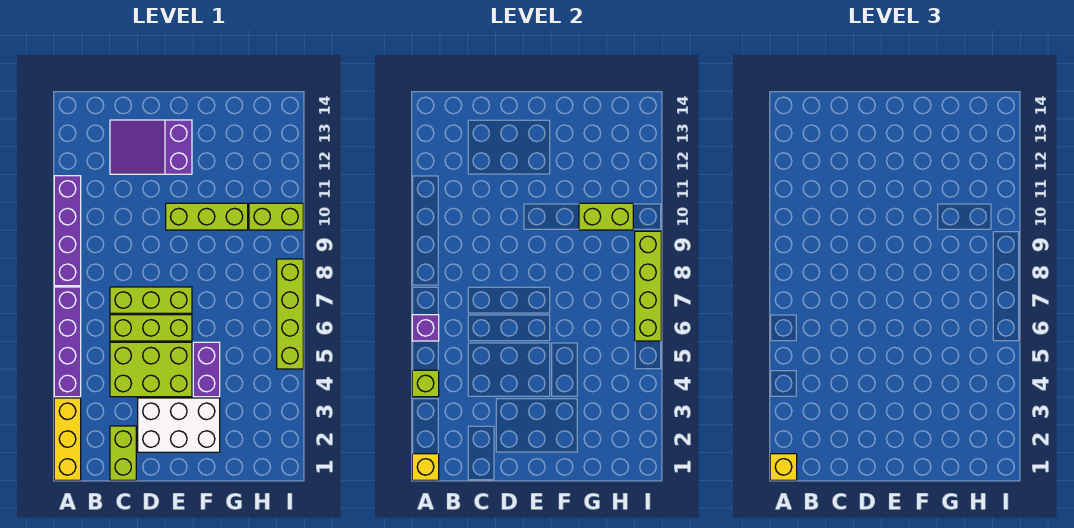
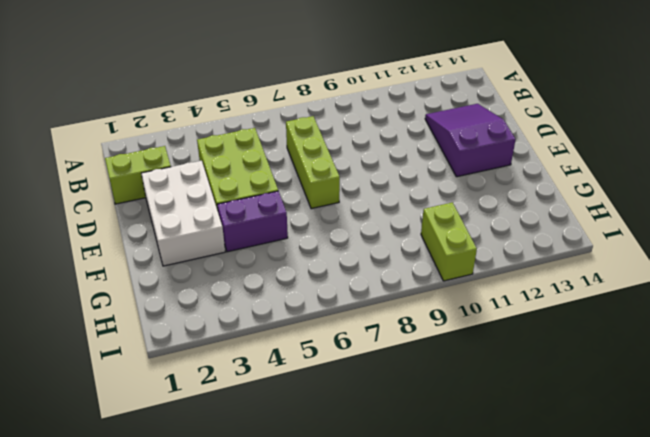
none -> yellow 1x3 brick [54,398,81,480]
none -> purple 1x4 brick [54,287,81,397]
none -> purple 1x4 brick [54,176,81,286]

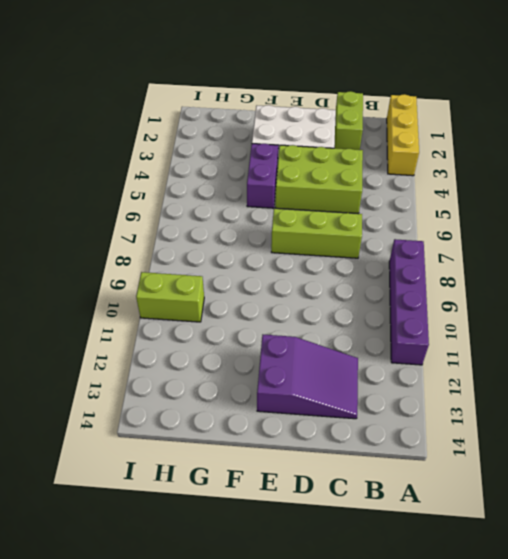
none -> purple 1x4 brick [54,287,81,397]
none -> lime 1x3 brick [110,315,192,341]
none -> lime 1x3 brick [166,203,248,230]

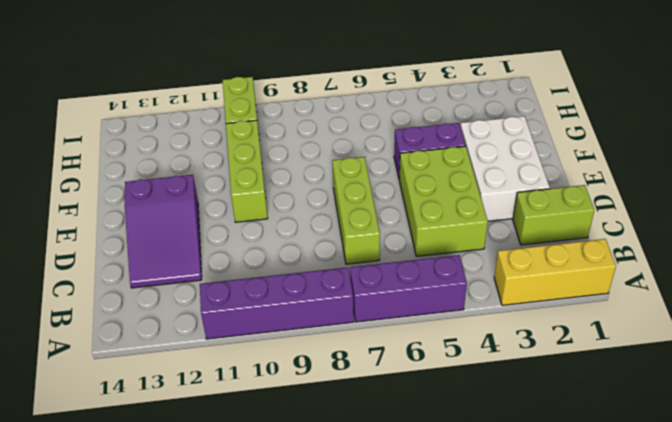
purple 1x3 brick [350,255,467,322] -> purple 1x4 brick [54,287,81,397]
none -> lime 1x3 brick [110,315,192,341]
none -> lime 1x4 brick [277,259,303,369]
none -> yellow 1x1 brick [412,454,439,480]

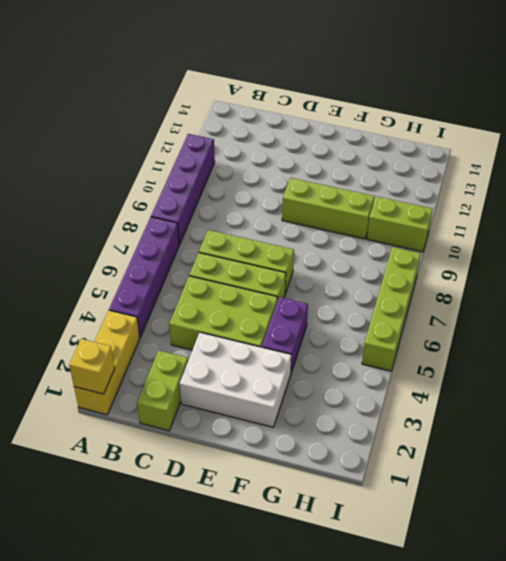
none -> purple 2x3 slope [110,120,192,174]
none -> lime 1x1 brick [412,370,439,397]
none -> purple 1x1 brick [412,315,439,341]

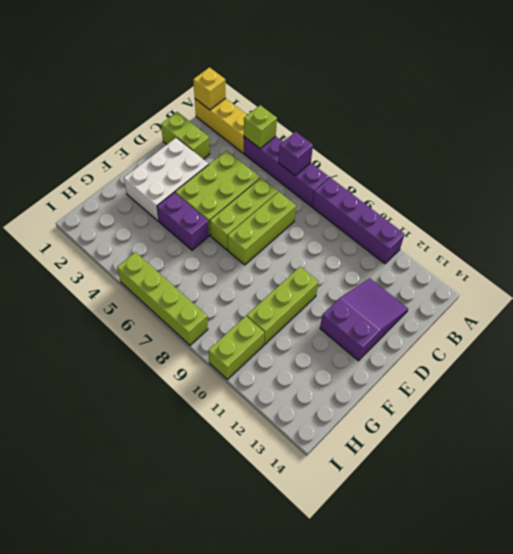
none -> lime 1x2 brick [579,203,633,230]
none -> lime 1x4 brick [635,231,661,341]
none -> yellow 1x1 brick [770,454,797,480]

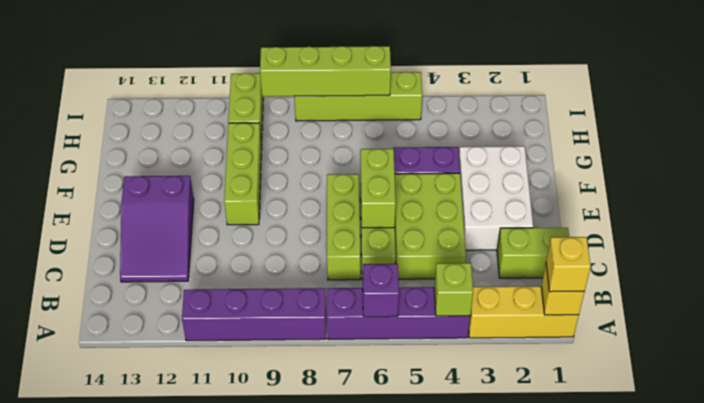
lime 1x2 brick [361,149,396,228] -> lime 1x2 brick moved to [579,203,633,230]

